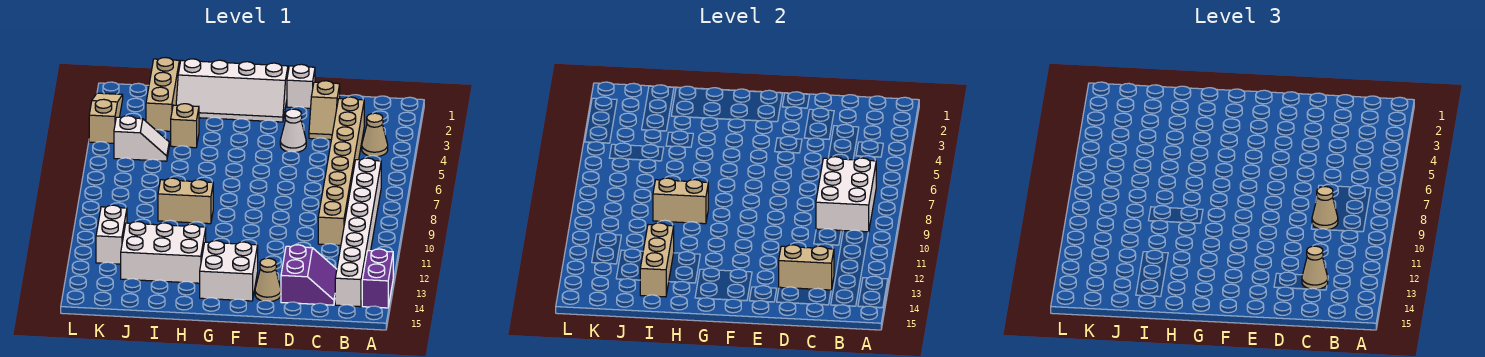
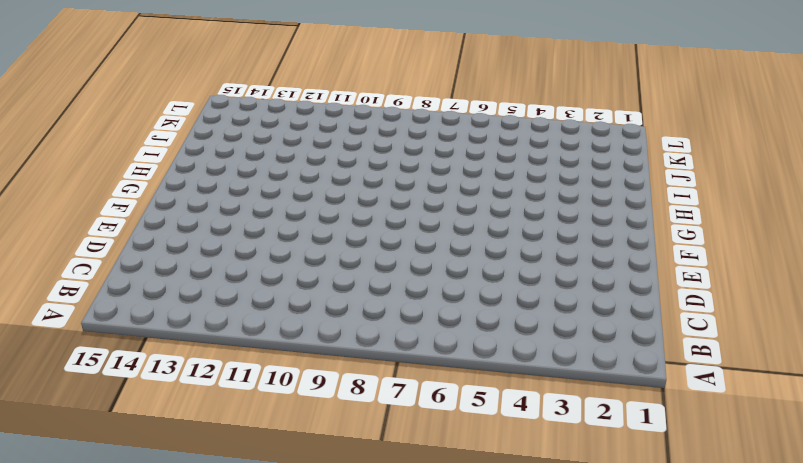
none -> purple 1x2 brick [362,249,393,308]
none -> tan 1x1 cone [362,113,388,157]
none -> white 1x8 brick [335,158,381,307]

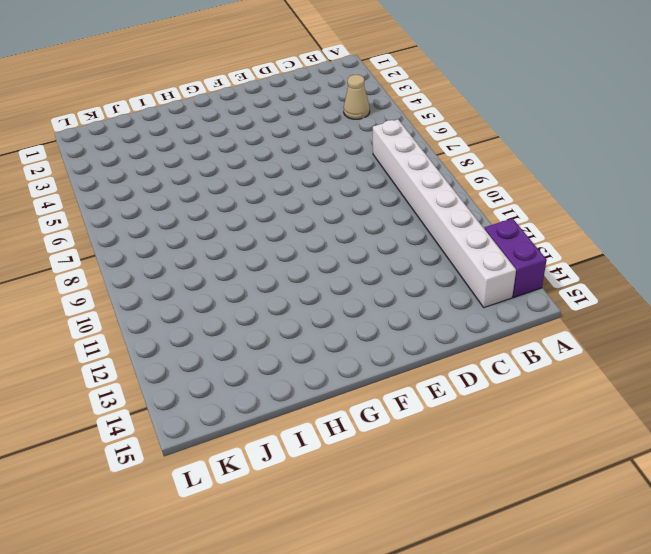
none -> tan 1x8 brick [318,97,364,245]
none -> purple 2x2 slope [281,245,337,305]
none -> tan 1x2 slope [309,81,340,140]

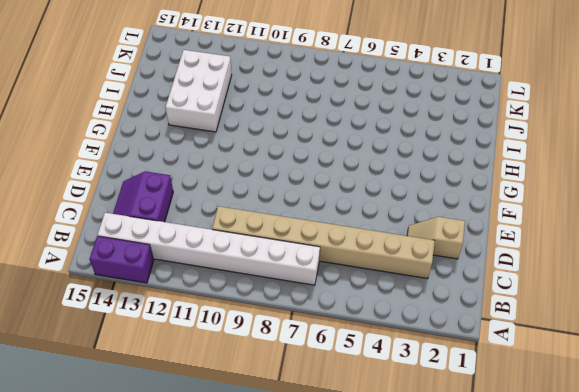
purple 2x2 slope [113,171,173,222] -> purple 2x2 slope turned to [281,245,337,305]
none -> tan 1x1 cone [362,113,388,157]
none -> white 1x1 brick [287,64,315,108]
none -> white 1x1 cone [280,109,306,152]

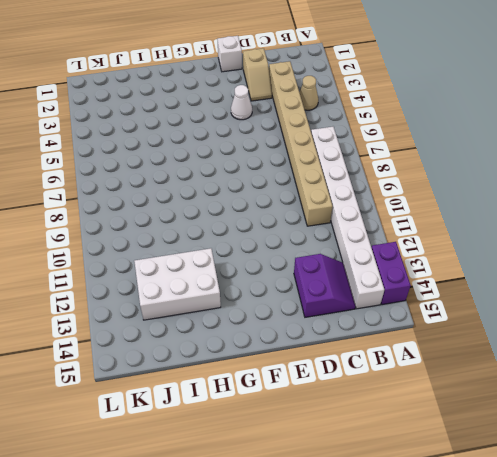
none -> tan 1x1 cone [255,258,281,302]
none -> white 2x4 slope [176,59,288,122]
none -> white 2x2 brick [200,241,258,301]

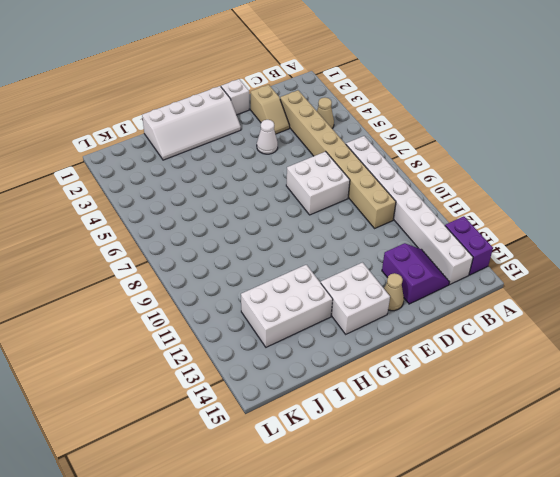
white 2x2 brick [286,152,350,215] -> none
none -> tan 1x2 brick [158,178,213,224]
none -> tan 1x1 brick [171,104,199,148]
none -> tan 1x3 brick [146,58,179,131]

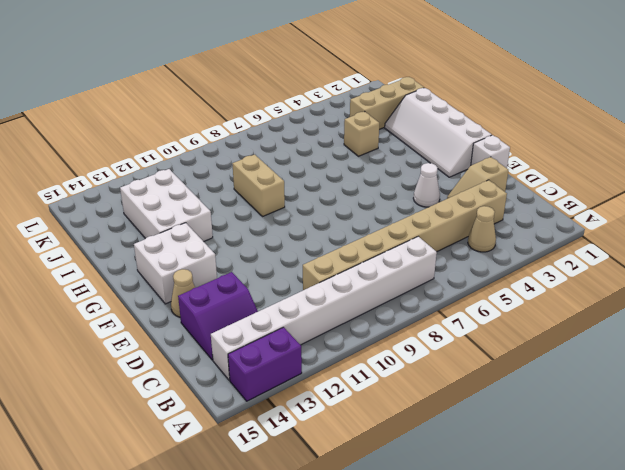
none -> white 1x2 slope [114,116,169,161]
none -> white 1x2 brick [96,205,127,264]
none -> tan 1x3 slope [89,93,123,143]

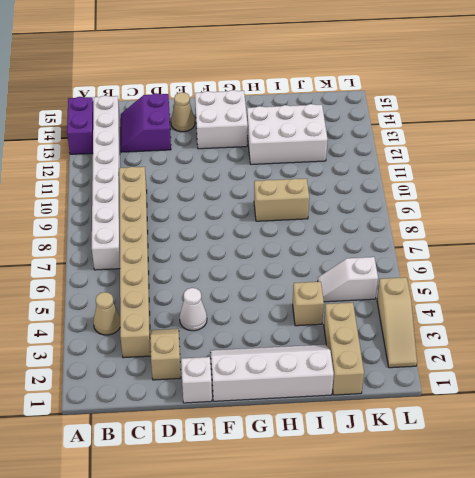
none -> white 1x2 brick [96,205,127,264]
none -> white 2x3 brick [816,157,876,232]
none -> tan 1x2 brick [779,245,834,290]

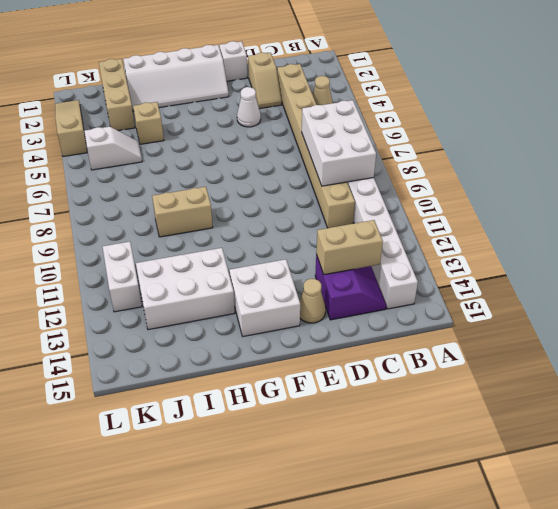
none -> purple 1x2 brick [362,249,393,308]
none -> tan 1x2 brick [653,178,708,224]
none -> tan 1x3 brick [640,223,674,297]

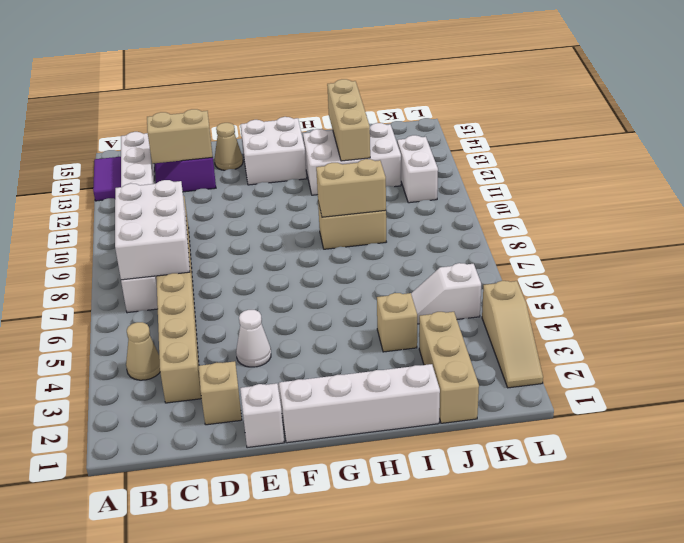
purple 1x2 tile [93,157,121,201] -> purple 1x2 brick [362,249,393,308]
none -> tan 1x1 cone [1312,187,1338,230]
none -> tan 1x1 cone [1302,246,1328,289]

